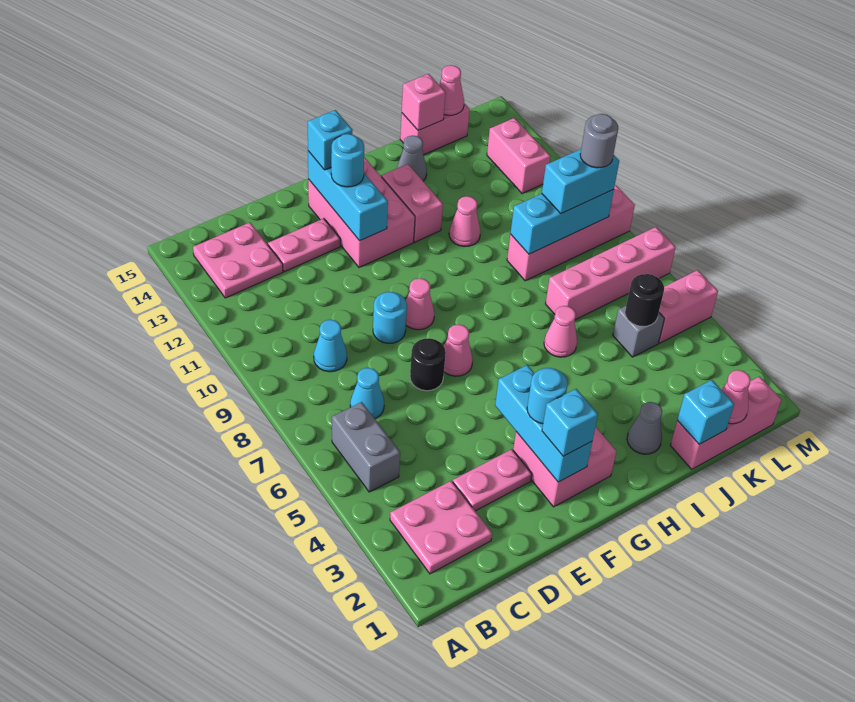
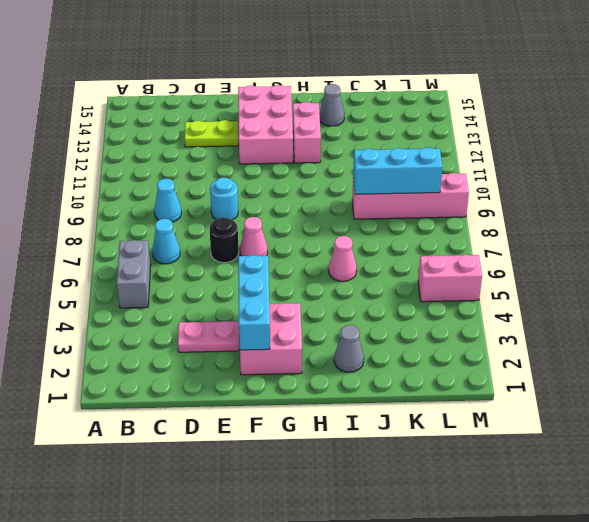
lime 1x2 plate [185,120,238,147] -> pink 1x2 plate [268,219,340,272]
none -> pink 2x2 plate [390,481,492,574]
none -> pink 2x2 plate [193,222,283,298]
none -> pink 1x1 cone [406,278,434,330]
none -> pink 1x1 cone [449,196,481,246]

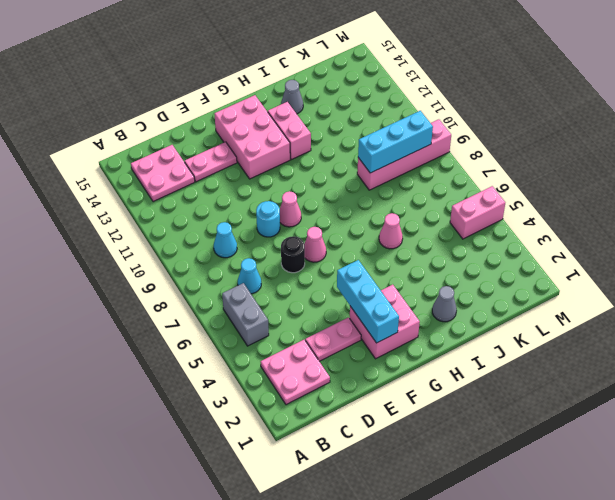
none -> pink 1x1 cone [449,196,481,246]
none -> pink 1x3 brick [670,377,782,469]
none -> pink 1x4 brick [545,227,676,320]
none -> pink 1x2 brick [400,103,470,155]

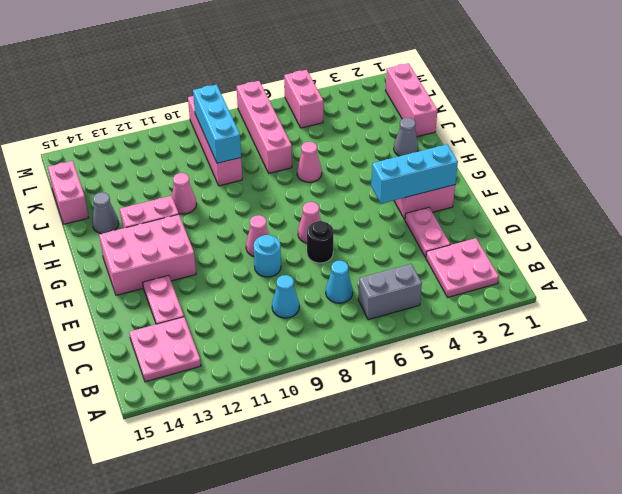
none -> grey 1x1 brick [613,306,664,357]
none -> pink 1x2 brick [487,118,550,194]
none -> cyan 1x3 brick [308,151,388,241]
none -> cyan 1x1 brick [677,380,734,444]

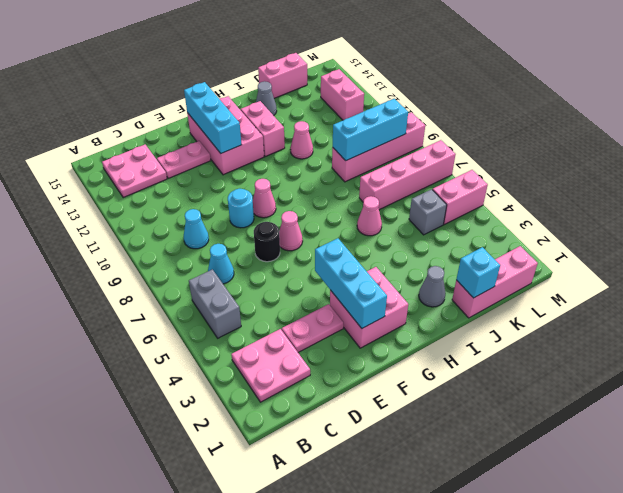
none -> pink 1x1 brick [402,74,445,131]
none -> pink 1x1 cone [722,370,750,424]
none -> black 1x1 round brick [625,274,664,326]
none -> pink 1x1 cone [439,65,464,115]

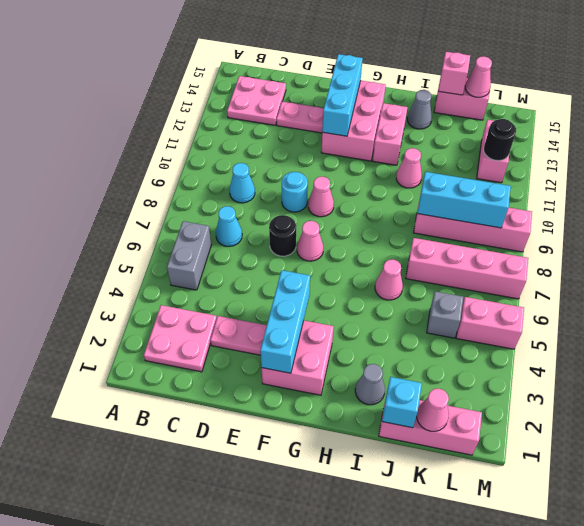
black 1x1 round brick [484,119,516,161] -> black 1x1 round brick moved to [625,274,664,326]
none -> cyan 1x1 brick [542,389,598,456]
none -> cyan 1x1 round brick [527,368,568,424]
none -> cyan 1x1 round brick [331,134,364,187]
none -> cyan 1x1 brick [308,110,353,170]

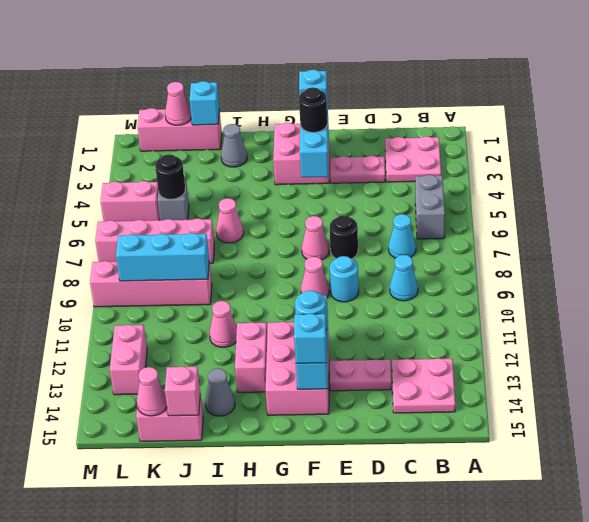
black 1x1 round brick [299,87,327,132] -> cyan 1x1 round brick [527,368,568,424]
none -> cyan 1x2 brick [542,149,619,214]
none -> grey 1x1 round brick [580,114,618,168]

